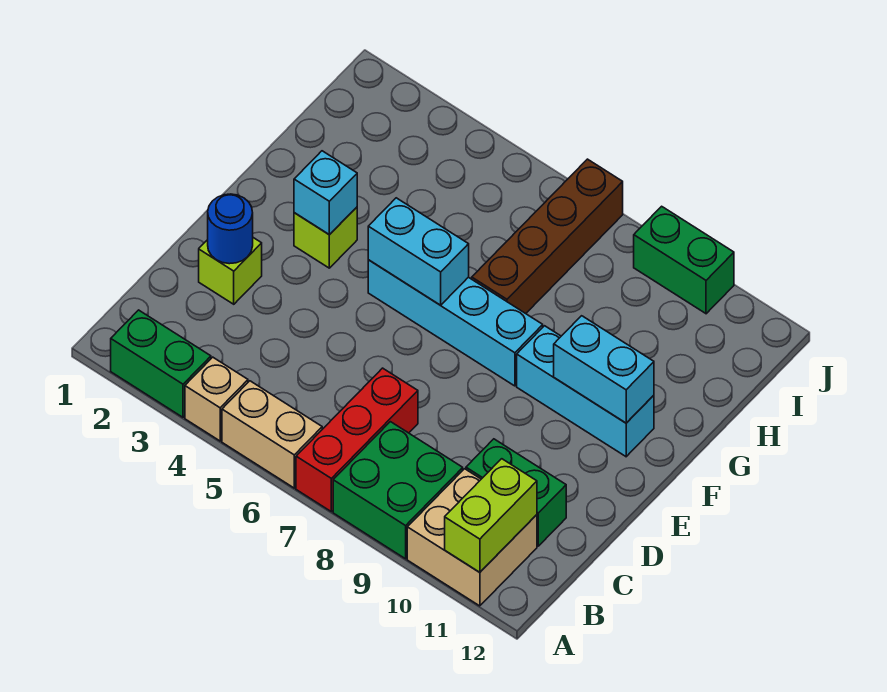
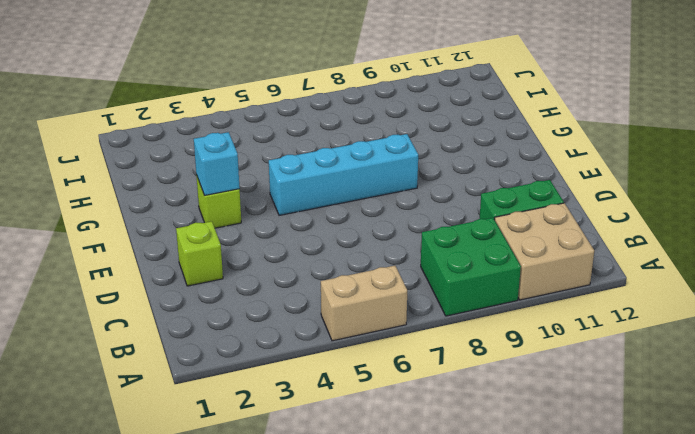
none -> green 1x2 brick [111,310,211,417]
none -> tan 1x1 brick [185,357,248,441]
none -> red 1x3 brick [296,368,418,512]

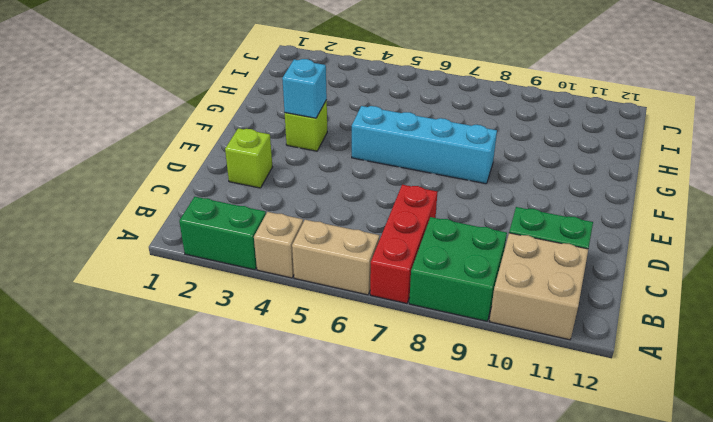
none -> cyan 1x3 brick [517,326,654,457]
none -> brown 1x4 brick [472,159,623,314]
none -> green 1x2 brick [634,206,734,314]

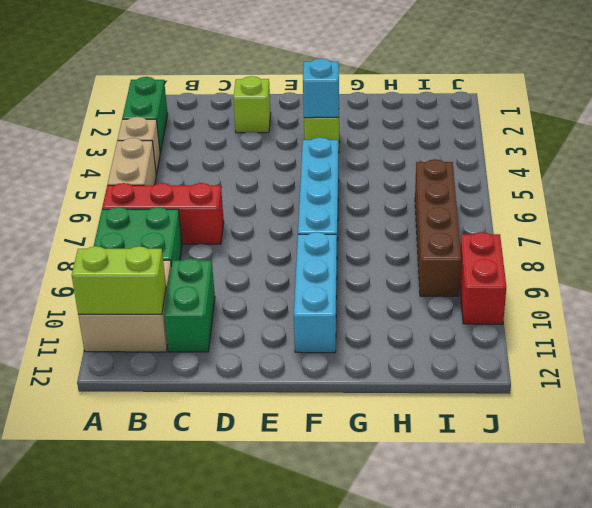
brown 1x4 brick [415,159,461,296] -> brown 1x4 brick turned to [472,159,623,314]
red 1x2 brick [460,232,506,324] -> green 1x2 brick [634,206,734,314]
none -> blue 1x1 round brick [208,194,253,264]
none -> cyan 1x2 brick [368,198,469,305]
none -> cyan 1x2 brick [554,316,654,423]

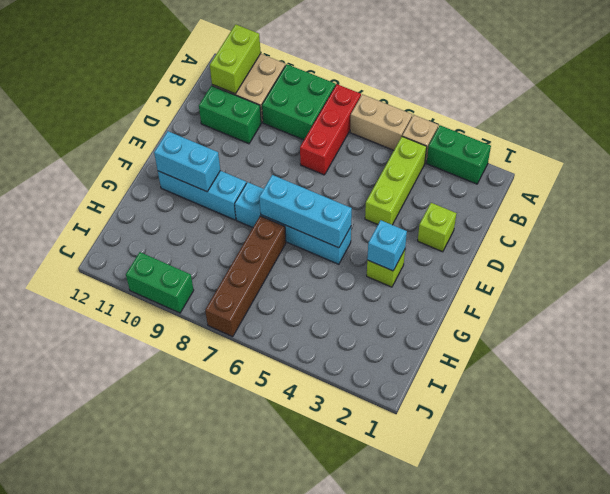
lime 1x3 brick [365,137,427,225] -> none
cyan 1x3 brick [259,175,352,248] -> cyan 1x2 brick [368,198,469,305]
none -> blue 1x1 round brick [208,194,253,264]

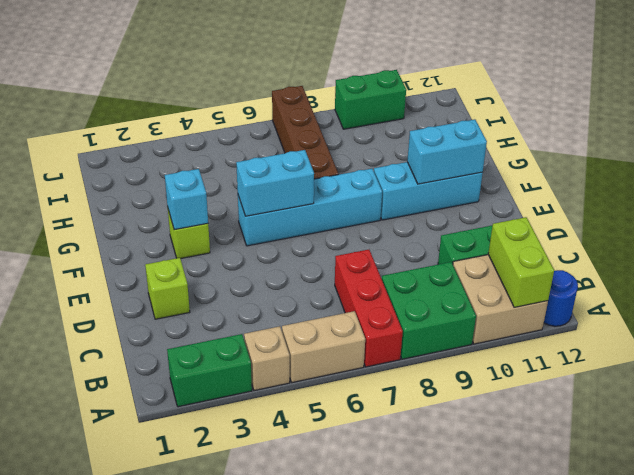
blue 1x1 round brick [544,270,578,326] -> blue 1x1 round brick moved to [208,194,253,264]

